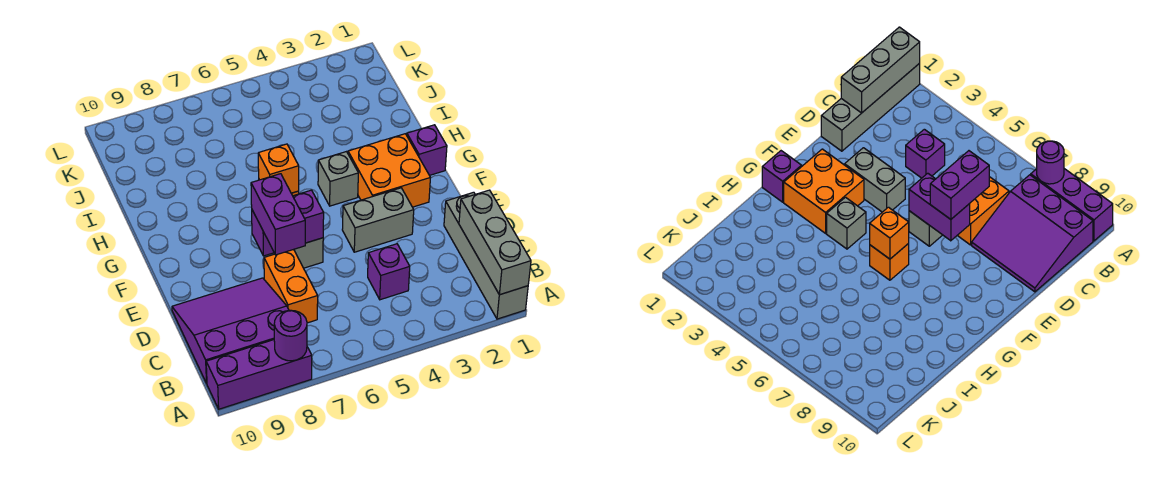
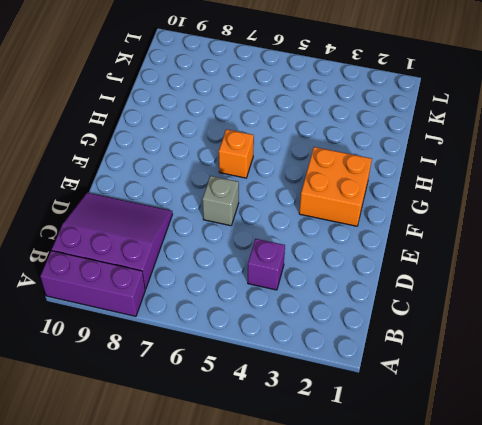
none -> grey 1x4 brick [444,192,528,319]
none -> orange 1x2 brick [264,249,318,323]
none -> grey 1x2 brick [342,188,414,252]

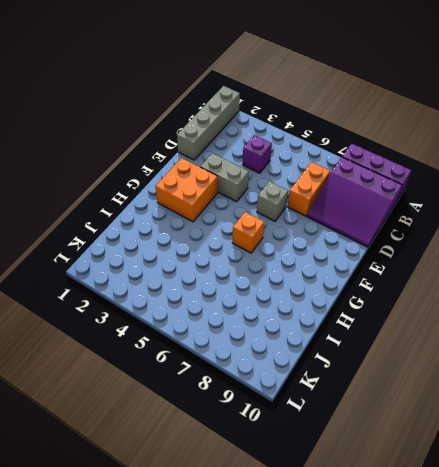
none -> purple 1x1 brick [407,125,447,175]
none -> grey 1x1 brick [318,152,358,206]
none -> grey 1x3 brick [459,190,531,295]

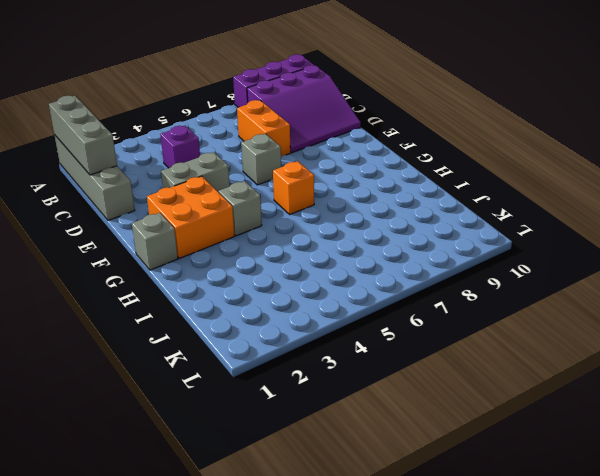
grey 1x1 brick [132,213,178,270] -> purple 1x1 brick [407,125,447,175]
none -> purple 1x1 round brick [274,310,307,361]
none -> purple 1x2 brick [252,190,324,256]
none -> orange 1x1 brick [258,144,299,193]

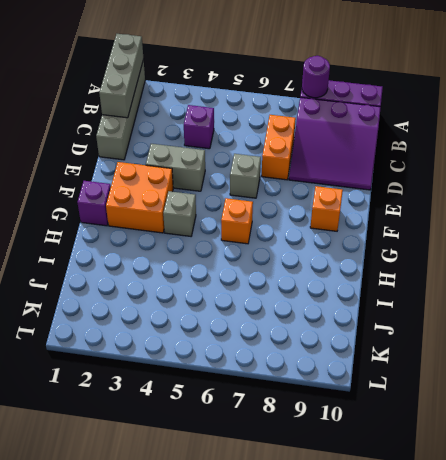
orange 1x1 brick [310,186,343,231] -> orange 1x1 brick moved to [258,144,299,193]
none -> purple 1x2 brick [252,190,324,256]
none -> purple 1x2 brick [251,174,305,255]

